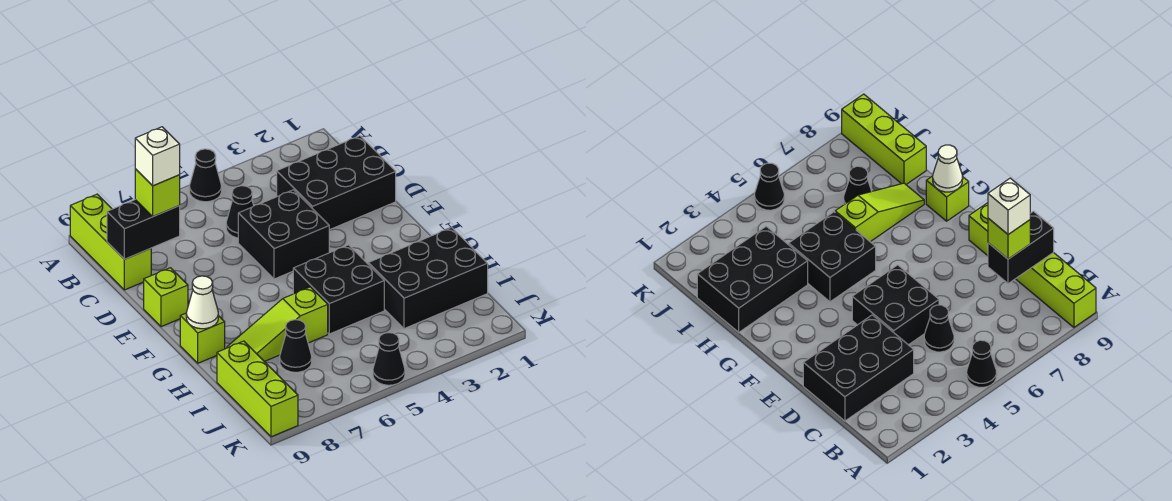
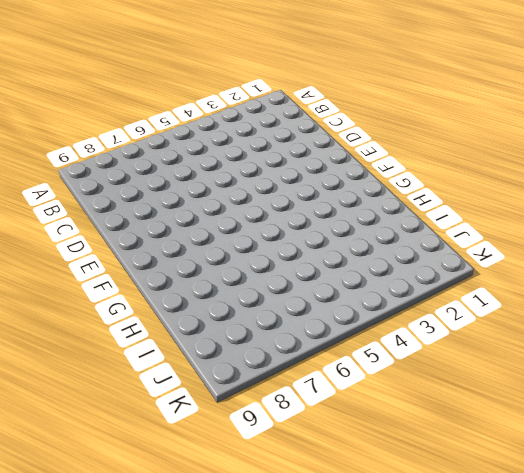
none -> black 1x1 cone [190,149,222,202]
none -> lime 1x3 brick [70,194,151,290]
none -> black 2x3 brick [277,136,396,230]

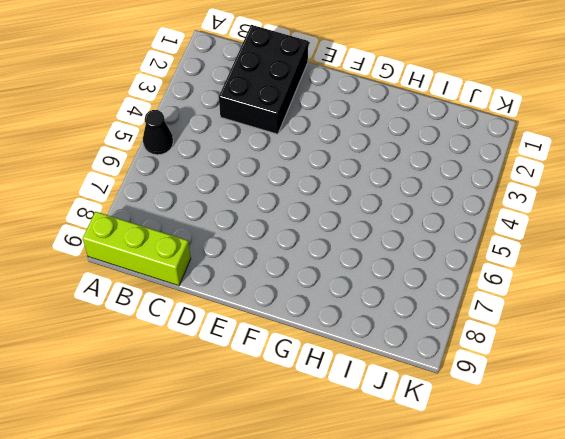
none -> black 1x1 cone [226,186,254,238]
none -> black 2x2 brick [238,190,329,279]
none -> lime 1x1 brick [144,268,188,327]

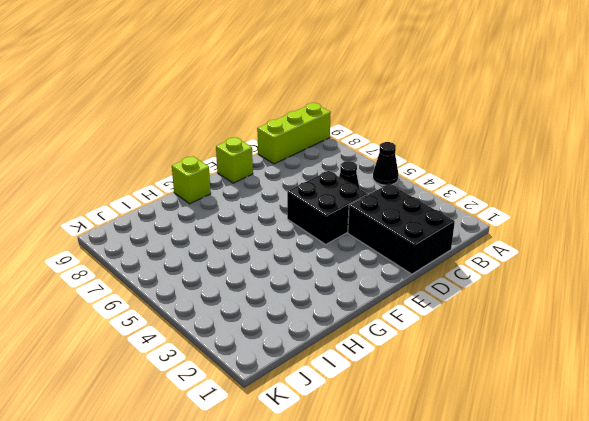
none -> black 2x2 brick [293,245,384,334]
none -> black 2x3 brick [368,227,488,329]
none -> lime 1x3 slope [227,287,328,362]

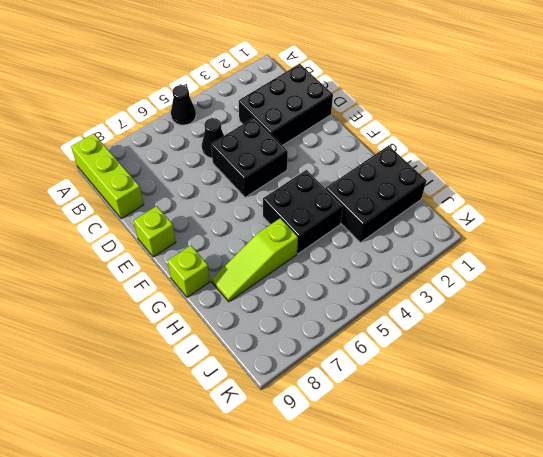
none -> black 1x1 cone [280,320,312,372]
none -> lime 1x3 brick [217,341,298,437]
none -> black 1x1 cone [373,333,405,385]

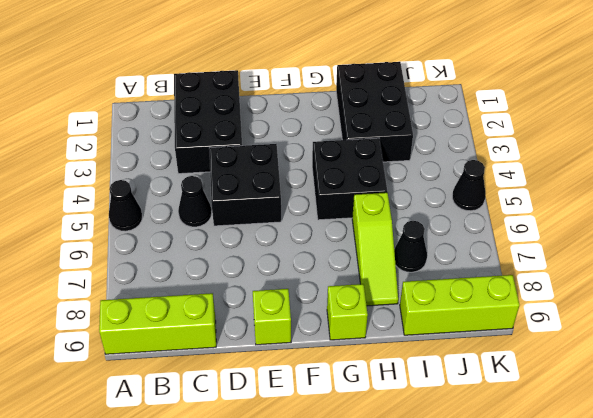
none -> black 1x2 brick [107,200,180,259]
none -> white 1x1 cone [186,276,218,329]
none -> lime 1x1 brick [135,169,180,216]

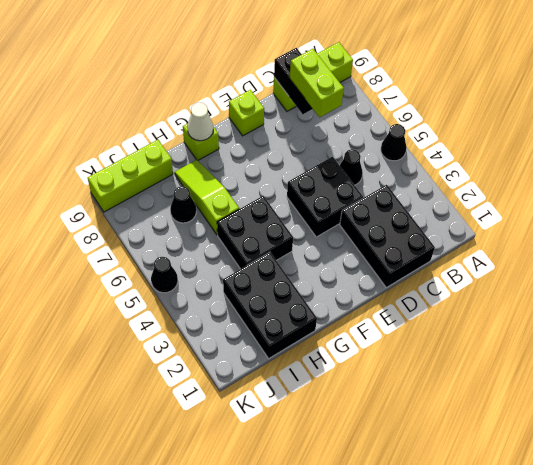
lime 1x2 brick [290,49,344,117] -> lime 1x1 brick [135,169,180,216]
none -> white 1x1 brick [135,127,180,186]

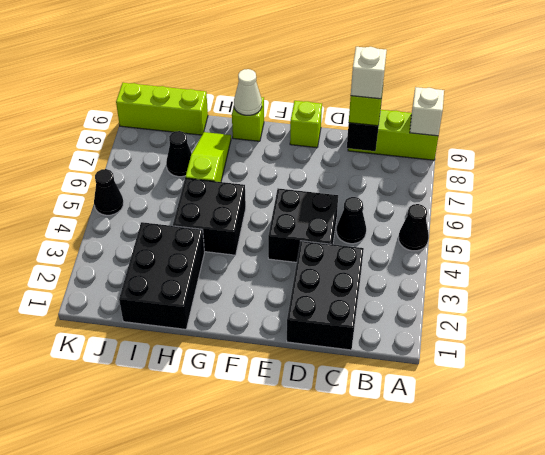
white 1x1 brick [410,87,444,136] -> none

